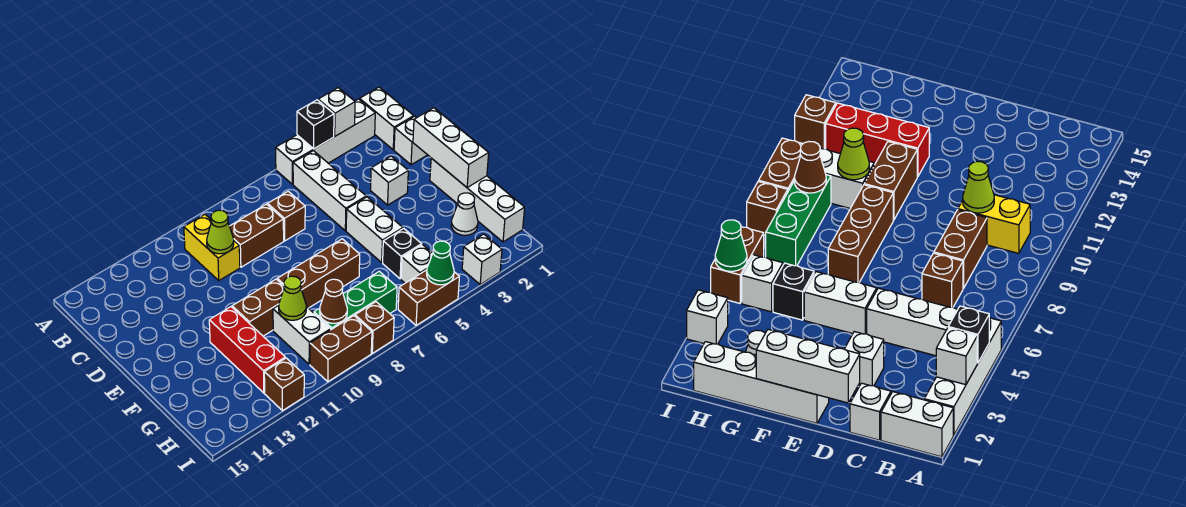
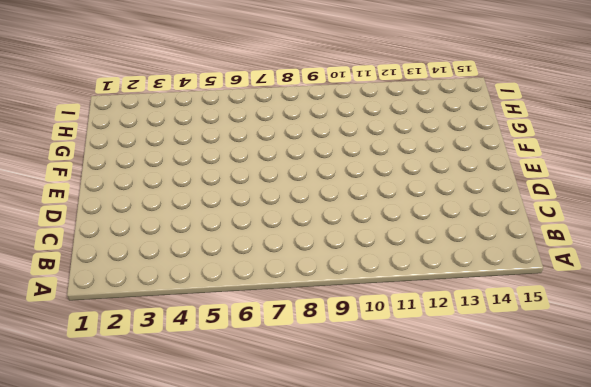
none -> white 1x2 brick [360,87,414,150]
none -> white 1x4 brick [276,99,375,184]
none -> white 1x3 brick [293,151,366,231]
none -> yellow 1x2 brick [184,215,240,281]

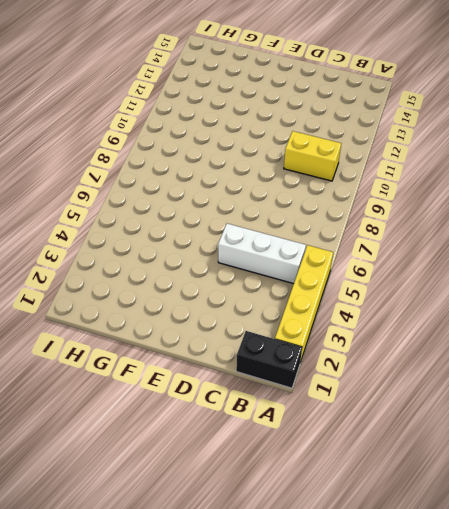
black 1x2 brick [236,331,302,388] -> white 1x2 brick [360,87,414,150]
yellow 1x4 brick [275,245,333,362] -> white 1x4 brick [276,99,375,184]
none -> white 1x1 brick [394,116,427,165]
none -> brown 1x1 brick [268,191,305,241]
none -> brown 1x2 brick [230,204,284,267]
none -> white 1x1 brick [371,156,408,205]

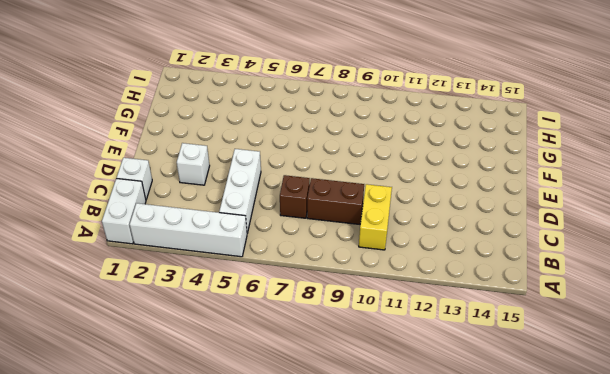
none -> white 1x4 brick [430,158,525,242]
none -> white 1x2 brick [346,197,403,262]
none -> brown 1x3 brick [277,239,360,308]
none -> brown 1x2 brick [232,279,284,336]

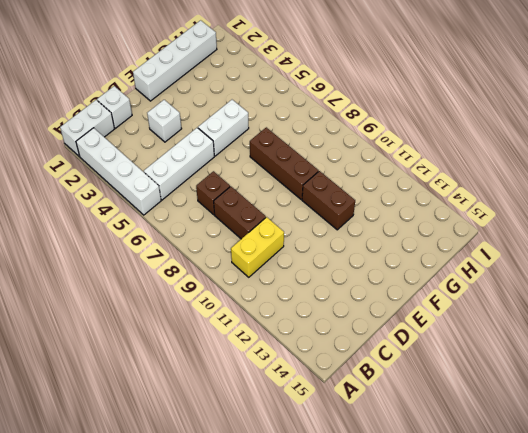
none -> red 1x3 brick [209,307,285,393]
none -> white 1x1 cone [451,193,478,235]
none -> black 1x1 brick [383,229,422,279]
none -> white 1x2 brick [273,305,331,364]

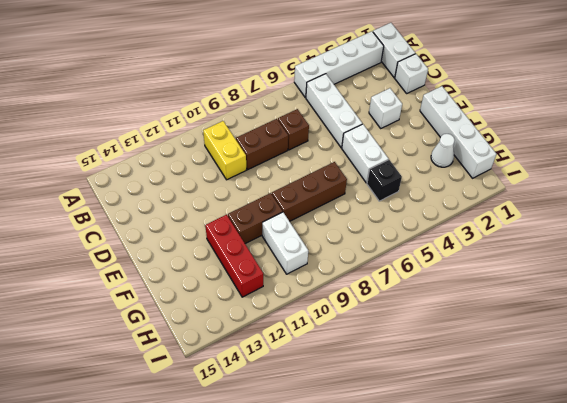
none -> white 1x1 brick [401,245,433,283]
none -> green 1x3 brick [314,271,397,330]
none -> white 1x1 brick [462,234,502,284]
none -> brown 1x2 brick [398,270,459,325]

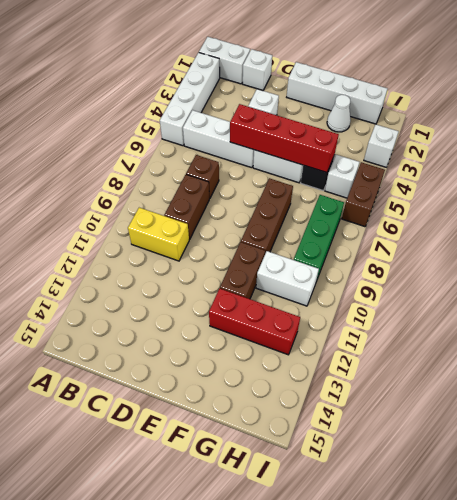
red 1x4 brick [230,104,339,173] -> none
none -> brown 1x1 brick [355,302,394,353]
none -> brown 1x2 brick [310,316,372,382]
none -> brown 1x1 brick [264,358,304,411]
none -> white 1x1 brick [318,88,355,136]

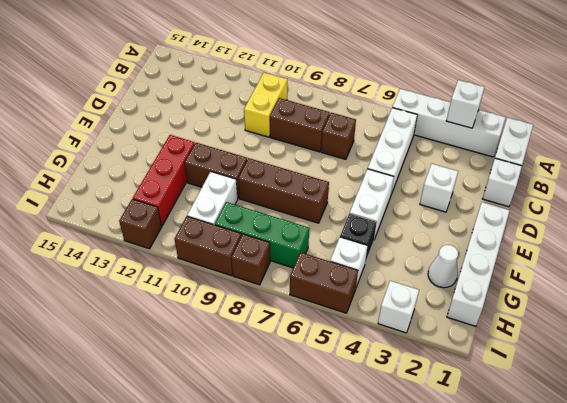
none -> black 1x1 brick [297,100,334,149]
none -> lime 1x1 cone [207,210,234,254]
none -> white 1x3 brick [413,108,489,187]
none -> lime 1x1 cone [279,276,306,320]

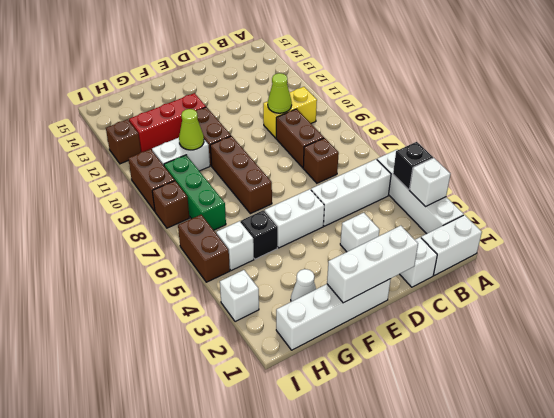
none -> brown 1x1 cone [320,279,347,323]
none -> green 1x1 cone [427,241,454,285]

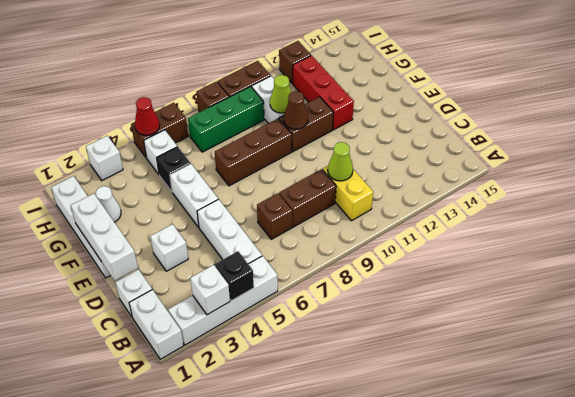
brown 1x1 cone [284,91,308,130] -> brown 1x1 cone moved to [320,279,347,323]
red 1x1 cone [135,97,160,136] -> green 1x1 cone [427,241,454,285]

